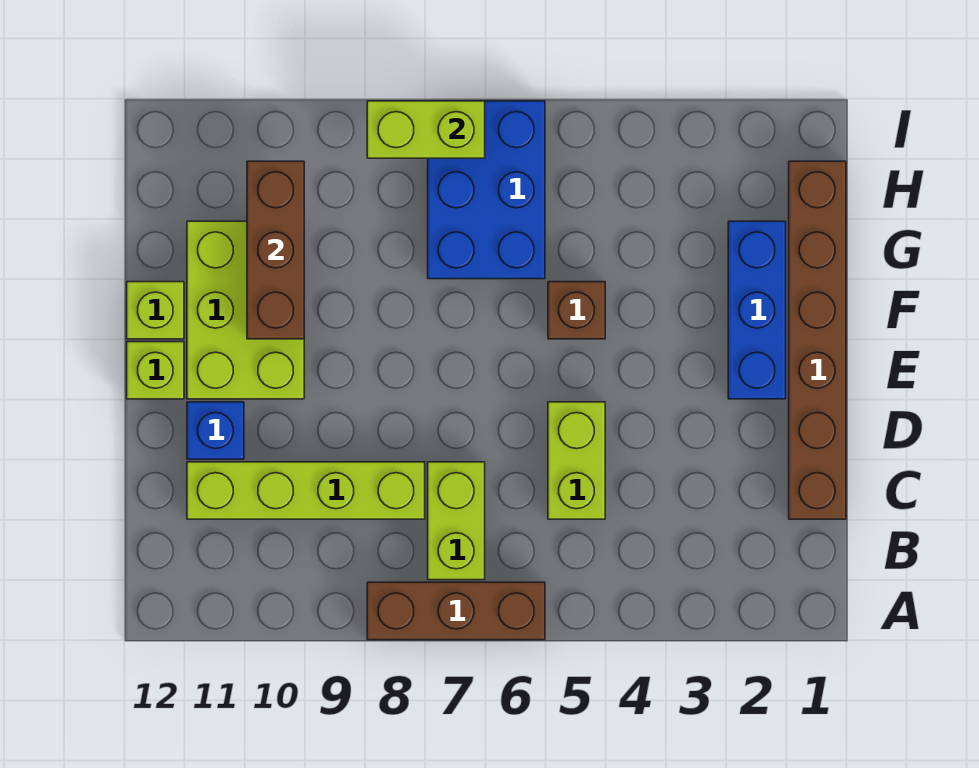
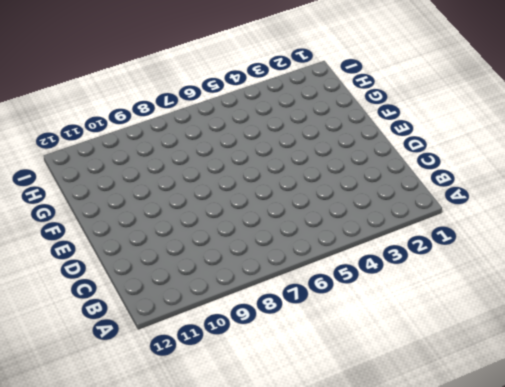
none -> brown 1x3 brick [367,582,545,640]
none -> lime 1x2 brick [428,462,485,580]
none -> brown 1x6 brick [789,161,846,519]

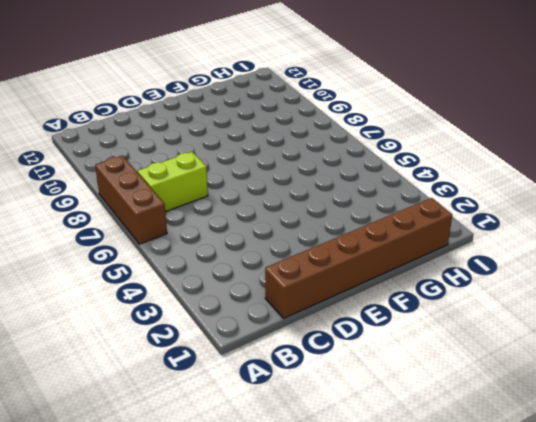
none -> lime 1x2 brick [548,402,605,519]
none -> lime 1x4 brick [187,462,425,519]
none -> blue 1x1 brick [187,402,244,459]

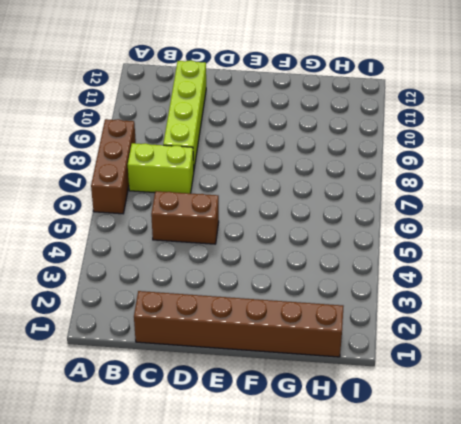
brown 1x2 brick [151,191,219,244] -> lime 1x2 brick [548,402,605,519]
none -> blue 1x1 brick [187,402,244,459]
none -> blue 1x3 brick [728,221,786,399]
none -> lime 2x3 brick [187,221,304,399]

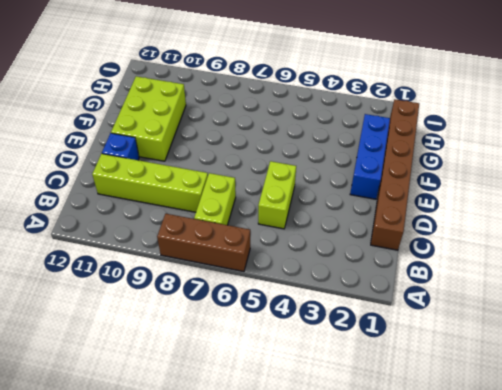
none -> lime 1x1 brick [127,342,184,399]
none -> brown 1x1 brick [548,282,605,339]
none -> lime 1x1 brick [127,282,184,339]

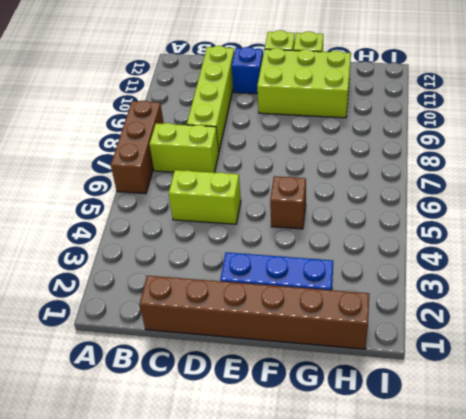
none -> blue 2x3 brick [428,101,545,279]
none -> brown 1x3 brick [247,161,304,339]
none -> lime 1x2 brick [367,101,485,158]

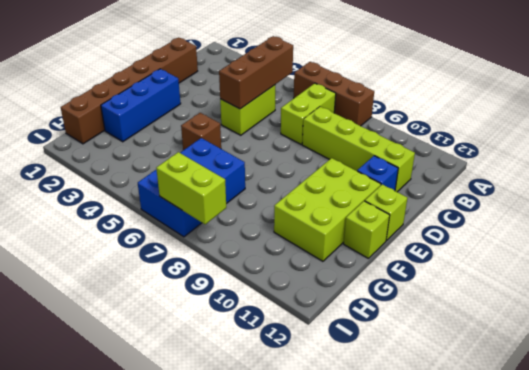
brown 1x3 brick [219,36,293,109] -> brown 1x3 brick moved to [247,161,304,339]

